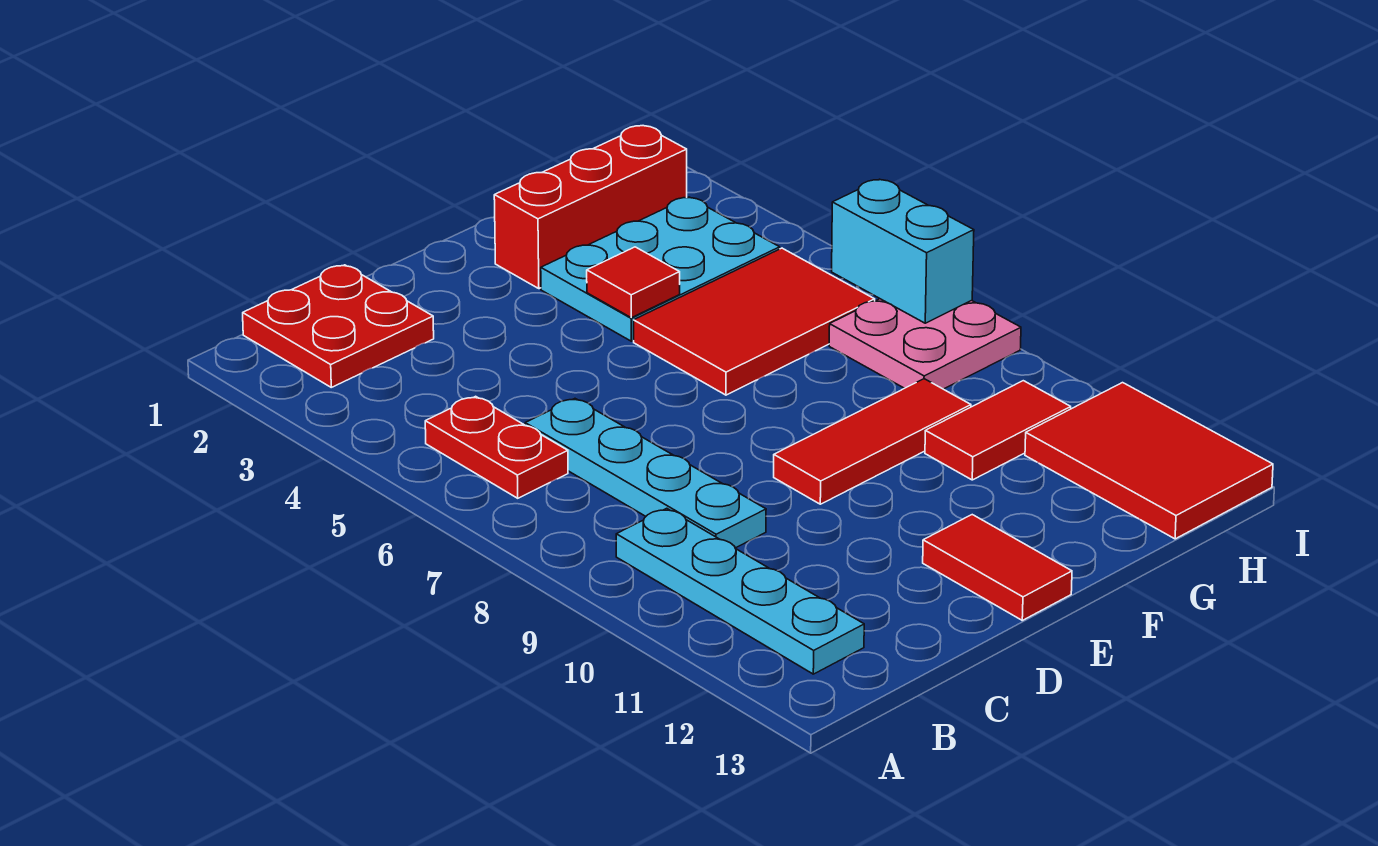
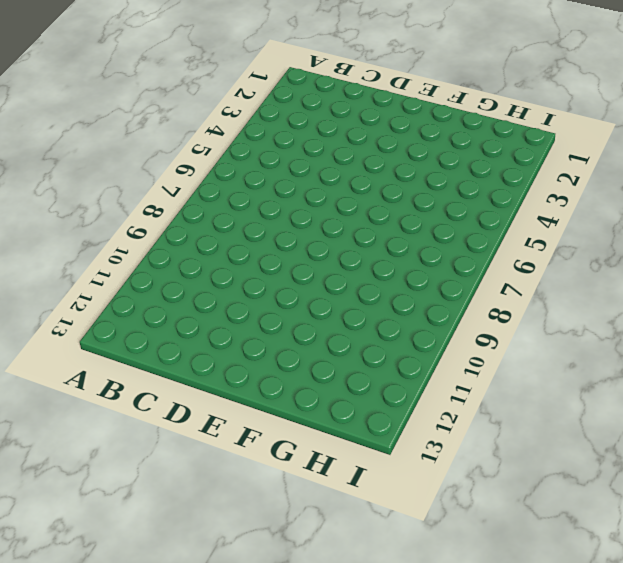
none -> red 2x2 plate [243,265,434,387]
none -> red 1x2 plate [425,396,568,498]
none -> cyan 1x4 plate [616,508,864,674]

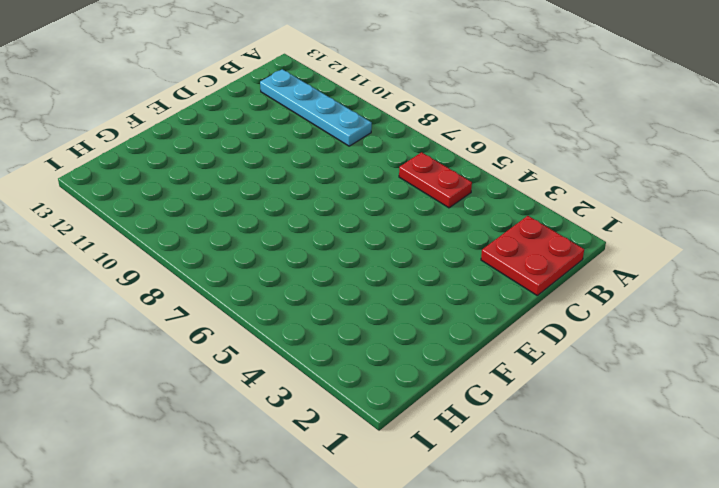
none -> cyan 1x4 plate [525,399,766,548]
none -> red 1x3 tile [774,379,971,504]
none -> red 1x2 tile [923,515,1072,620]

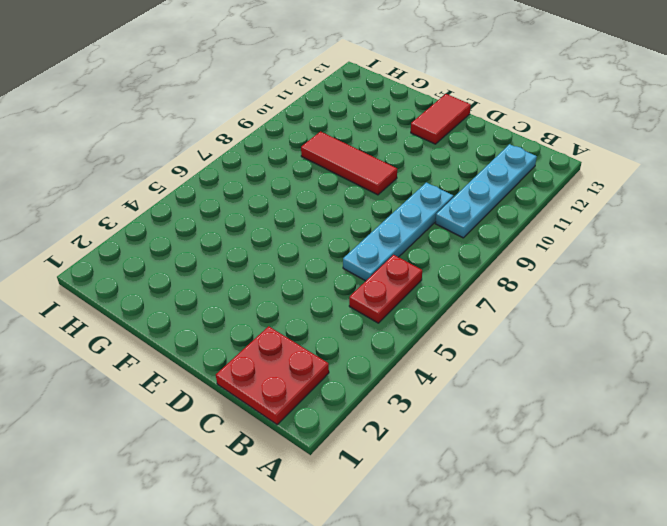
none -> red 1x3 brick [494,126,687,289]
none -> cyan 2x3 plate [541,197,780,341]
none -> red 2x3 tile [634,248,875,395]

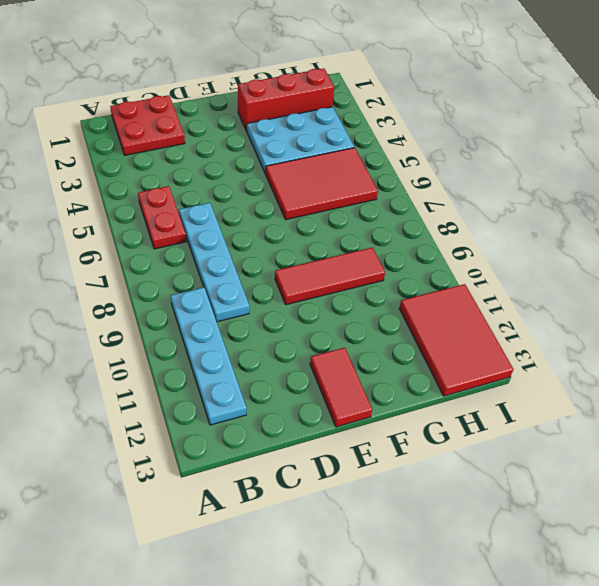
none -> red 1x2 tile [925,381,1071,480]
none -> pink 2x2 plate [829,299,1021,389]
none -> red 1x1 tile [587,247,680,318]

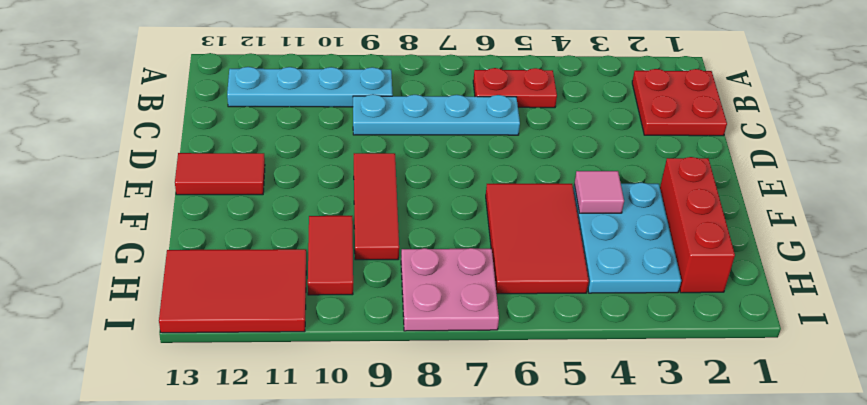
pink 1x1 tile [574,171,624,213] -> red 1x1 tile [587,247,680,318]
none -> cyan 1x2 brick [832,179,974,323]

